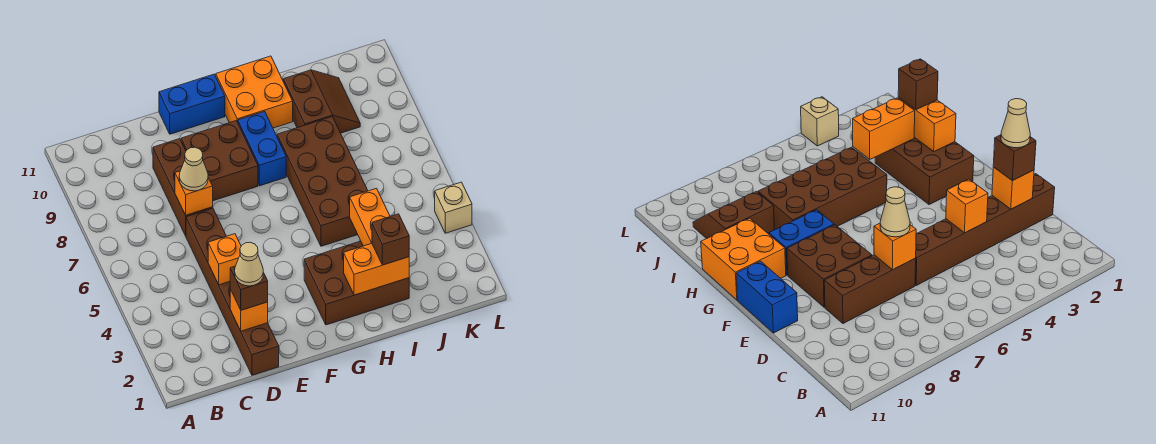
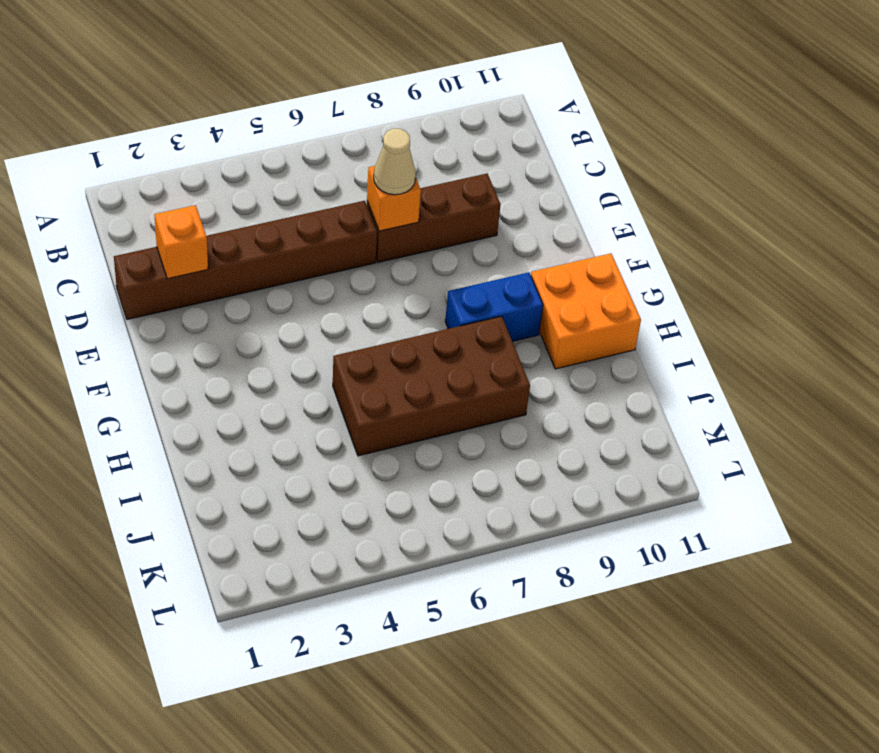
none -> brown 2x2 brick [181,121,258,201]
none -> blue 1x2 brick [159,74,225,134]
none -> brown 2x3 brick [304,241,409,325]

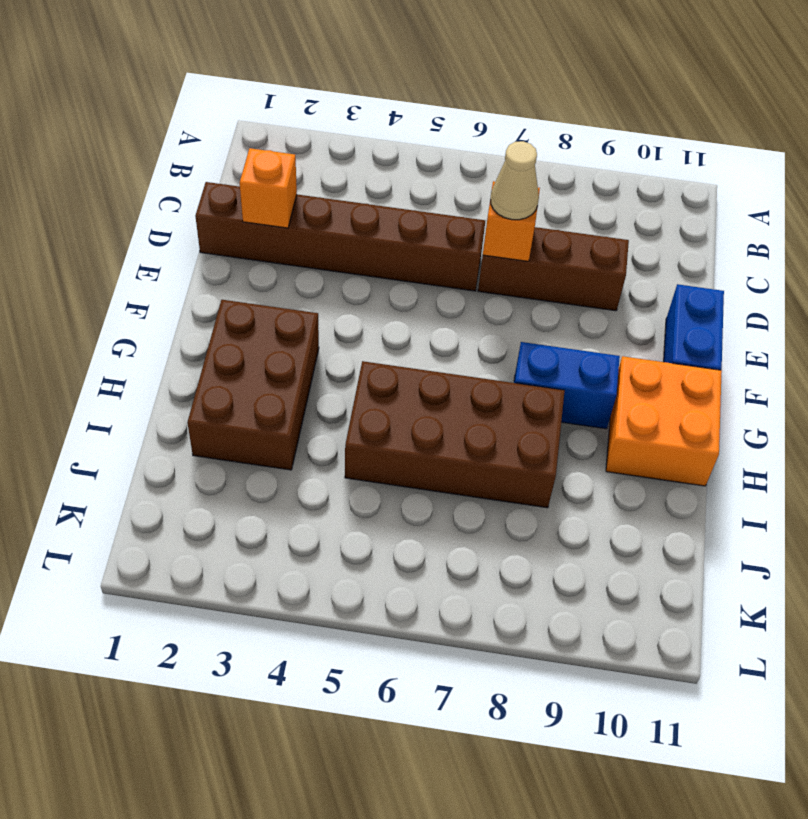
none -> brown 2x2 brick [181,121,258,201]
none -> brown 2x2 slope [283,70,360,133]
none -> tan 1x1 brick [435,182,472,233]

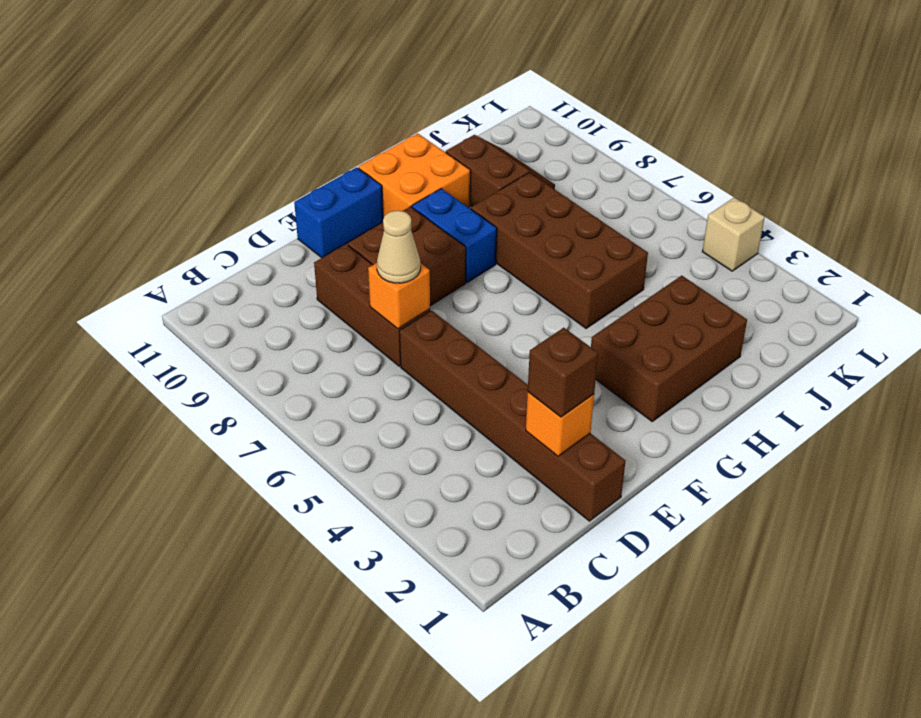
none -> orange 1x1 brick [208,234,241,285]
none -> orange 1x2 brick [344,243,409,295]
none -> orange 1x2 brick [350,188,390,246]

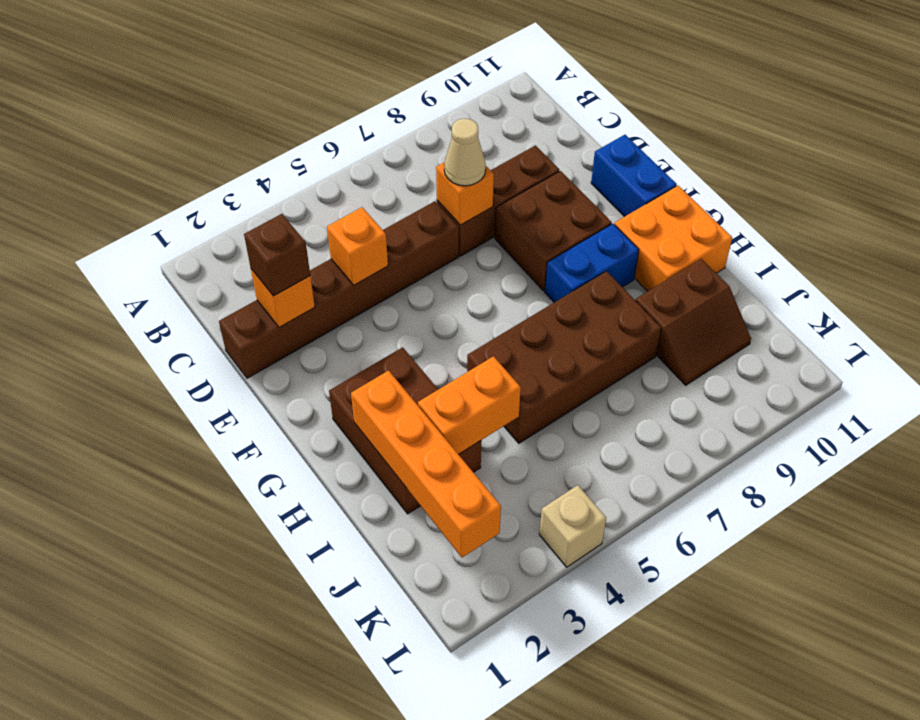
orange 1x4 brick [351,370,501,558] -> orange 1x2 brick [344,243,409,295]
none -> brown 1x1 brick [372,214,409,265]
none -> tan 1x1 cone [235,242,263,286]

